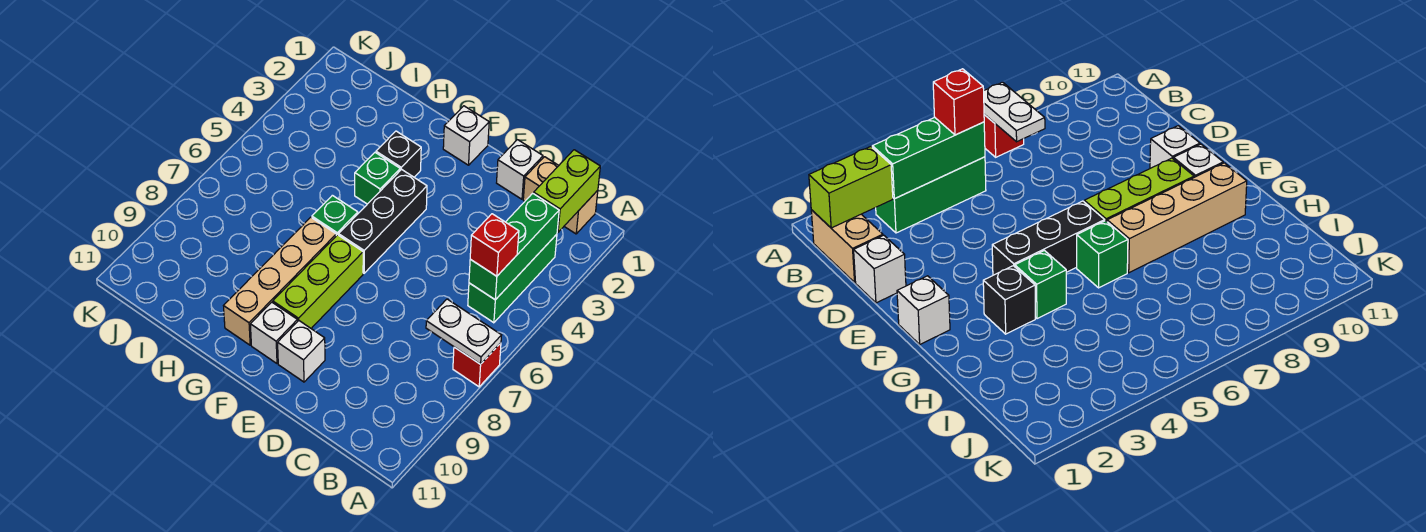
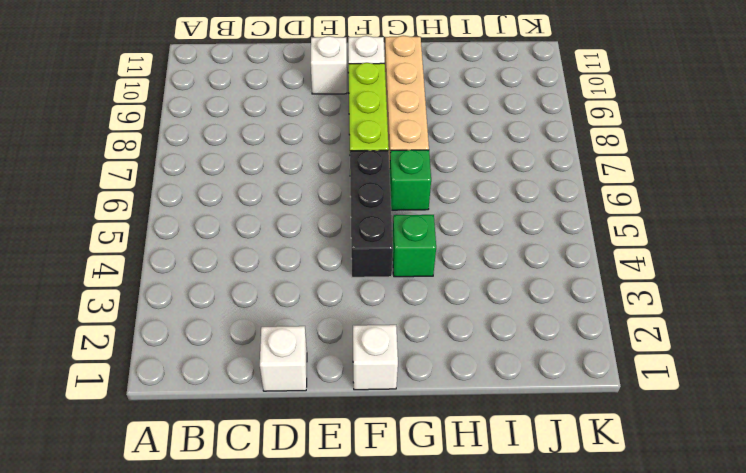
none -> red 1x1 brick [453,343,501,387]
none -> tan 1x2 brick [523,157,598,234]
none -> green 1x3 brick [468,234,557,323]

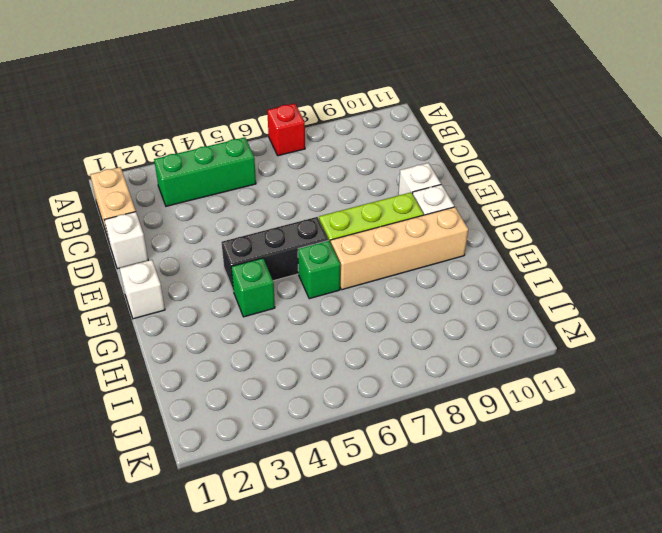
none -> black 1x1 brick [376,131,421,177]
none -> white 1x2 plate [426,299,502,364]
none -> lime 1x2 brick [534,150,600,232]

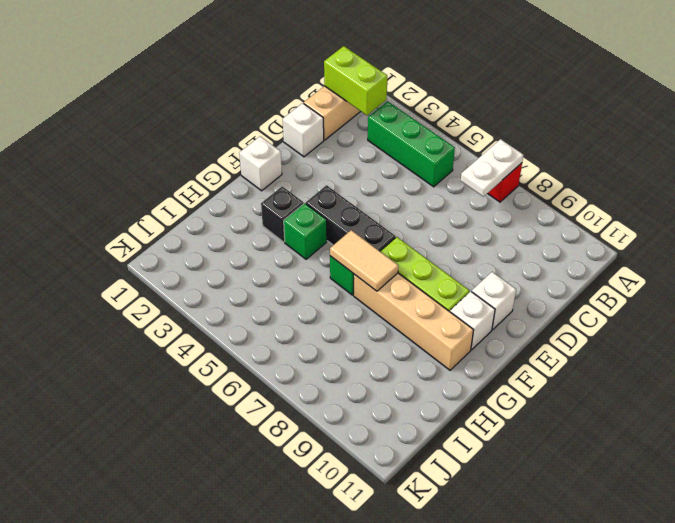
tan 1x2 tile [330,230,398,291] -> none
none -> green 1x3 brick [469,193,559,300]
none -> red 1x1 brick [470,214,519,276]

